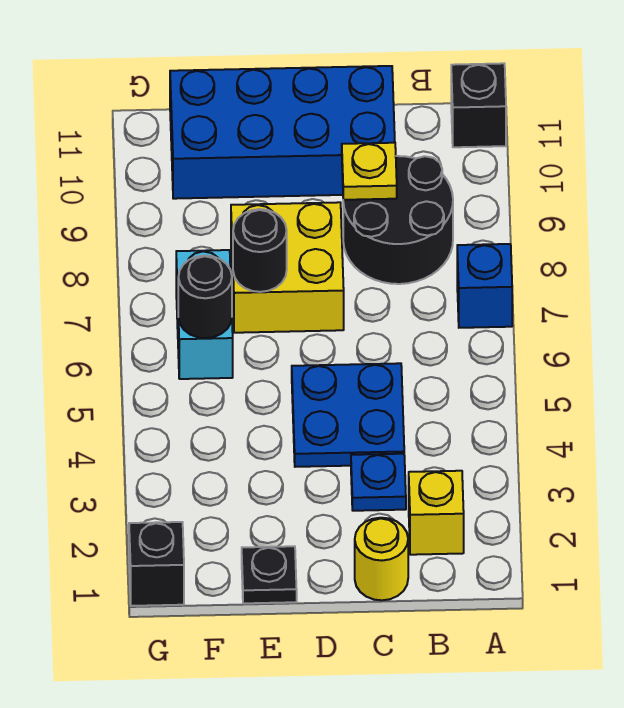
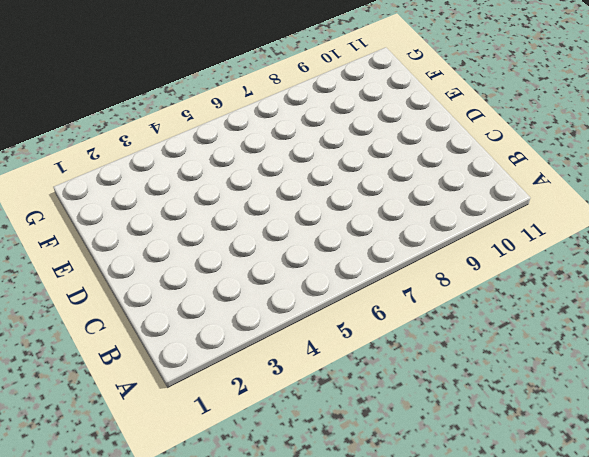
none -> blue 1x1 brick [457,244,512,328]
none -> black 1x1 brick [451,63,506,147]
none -> yellow 1x1 brick [409,471,464,555]

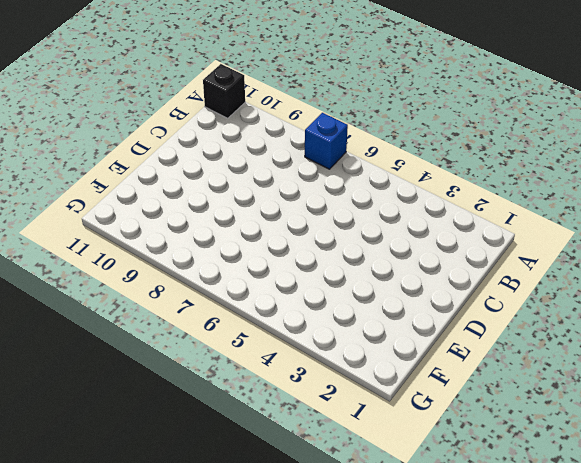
none -> yellow 1x1 brick [409,471,464,555]
none -> black 2x2 round brick [343,156,453,284]
none -> yellow 1x1 round brick [355,518,408,600]

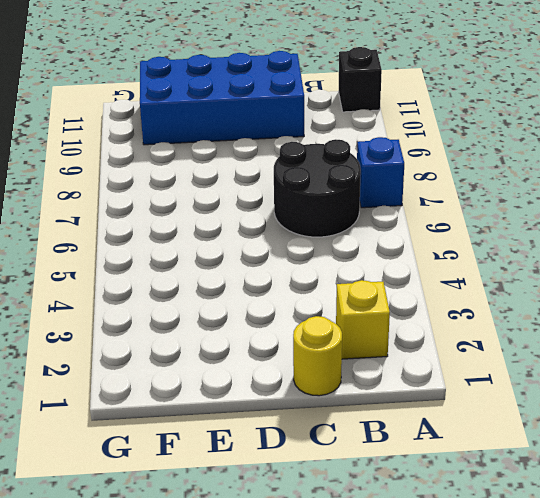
black 2x2 round brick [274,139,361,237] -> black 2x2 round brick moved to [343,156,453,284]
none -> blue 1x1 plate [351,454,406,511]
none -> blue 2x2 plate [292,363,404,467]
none -> yellow 2x2 brick [231,202,344,333]

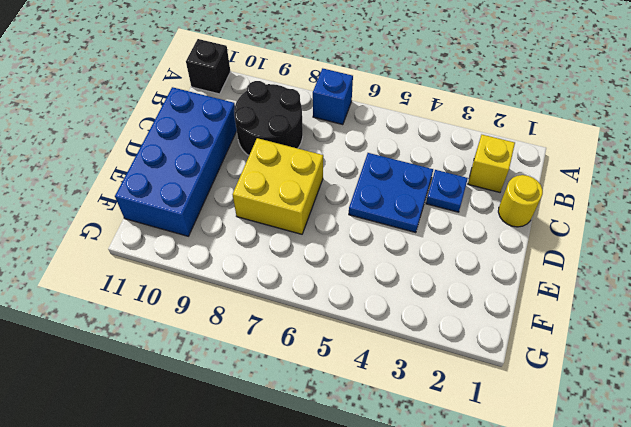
none -> black 1x1 plate [242,546,297,603]
none -> cyan 1x2 brick [176,250,233,379]
none -> black 1x1 brick [129,522,184,606]

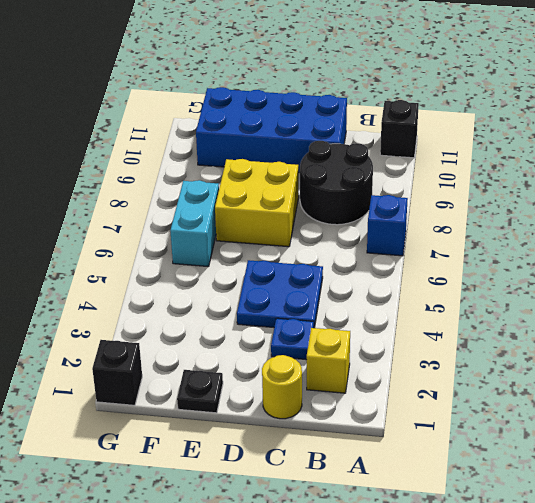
none -> yellow 1x1 plate [342,143,397,200]
none -> black 1x1 round brick [233,209,287,292]
none -> black 1x1 round brick [178,255,232,338]

